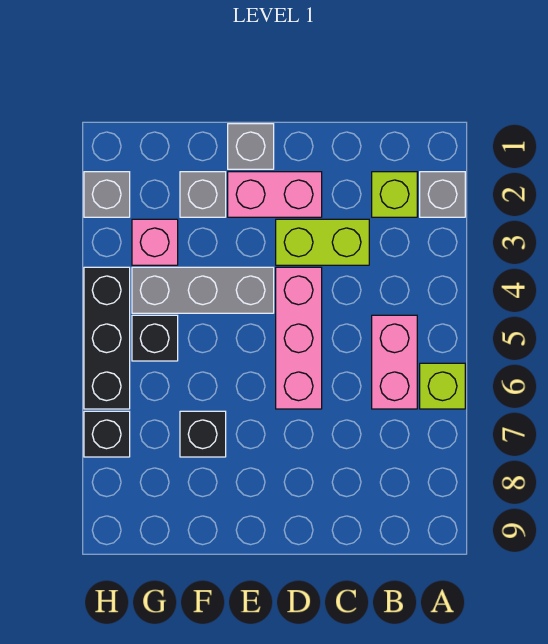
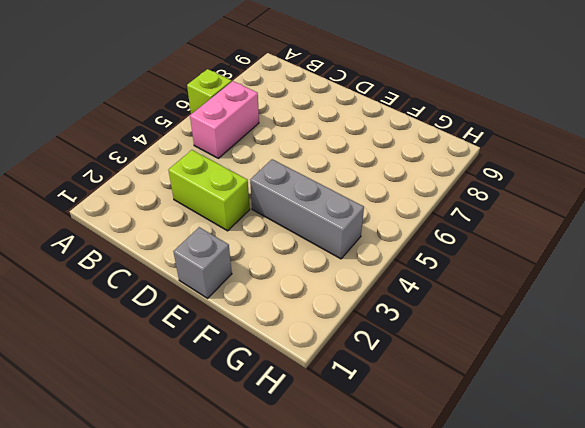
none -> grey 1x1 brick [420,172,465,217]
none -> lime 1x1 brick [372,172,417,217]
none -> pink 1x2 brick [228,172,322,217]

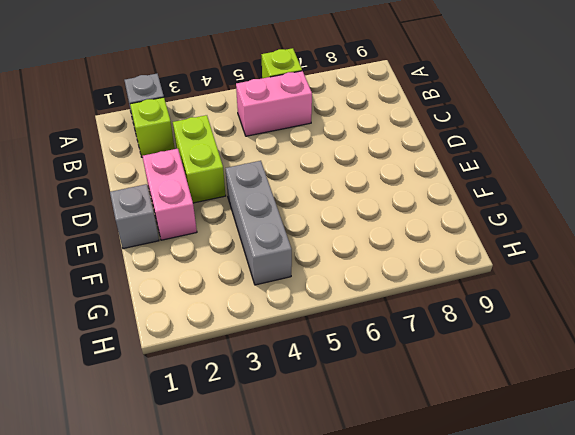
none -> pink 1x3 brick [276,267,322,409]
none -> grey 1x1 brick [180,172,226,217]
none -> black 1x1 brick [180,411,226,457]

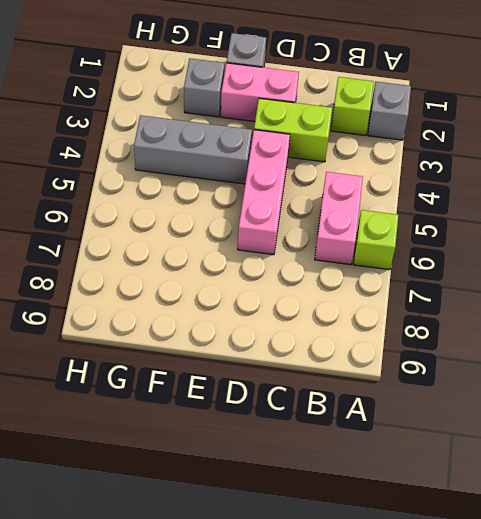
none -> black 1x1 brick [180,411,226,457]
none -> pink 1x1 brick [132,219,178,265]
none -> black 1x1 brick [132,315,178,361]

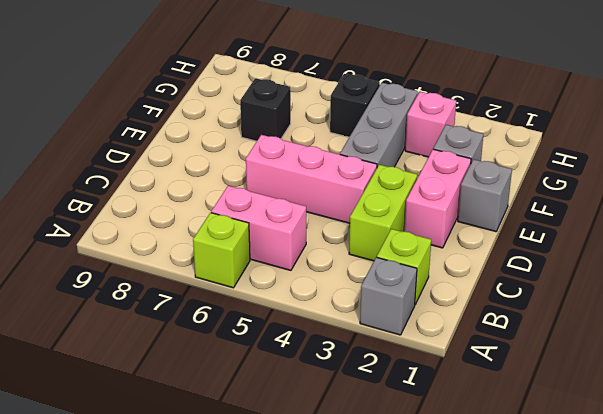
none -> grey 1x1 brick [84,172,130,217]
none -> black 1x3 brick [84,267,130,409]
none -> black 1x1 brick [84,411,130,457]

